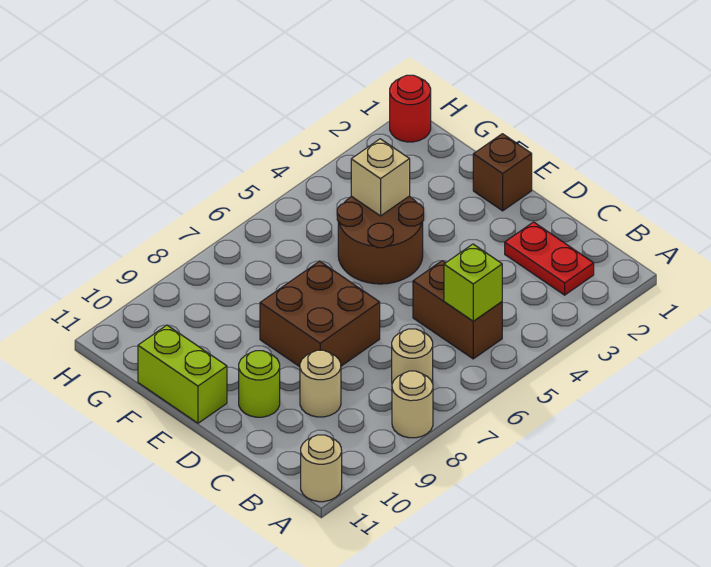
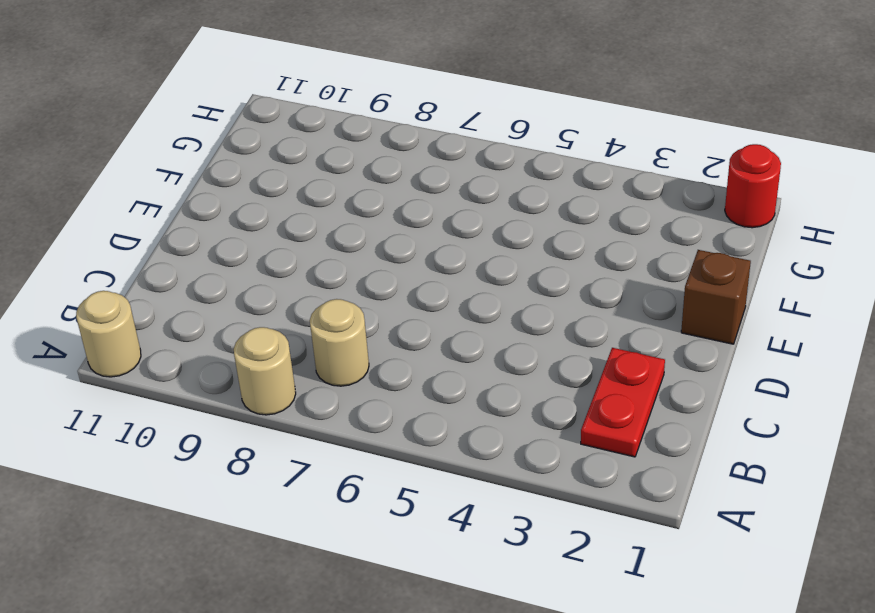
none -> brown 1x2 brick [413,261,502,359]
none -> tan 1x1 round brick [300,350,341,417]
none -> brown 2x2 brick [260,261,380,367]

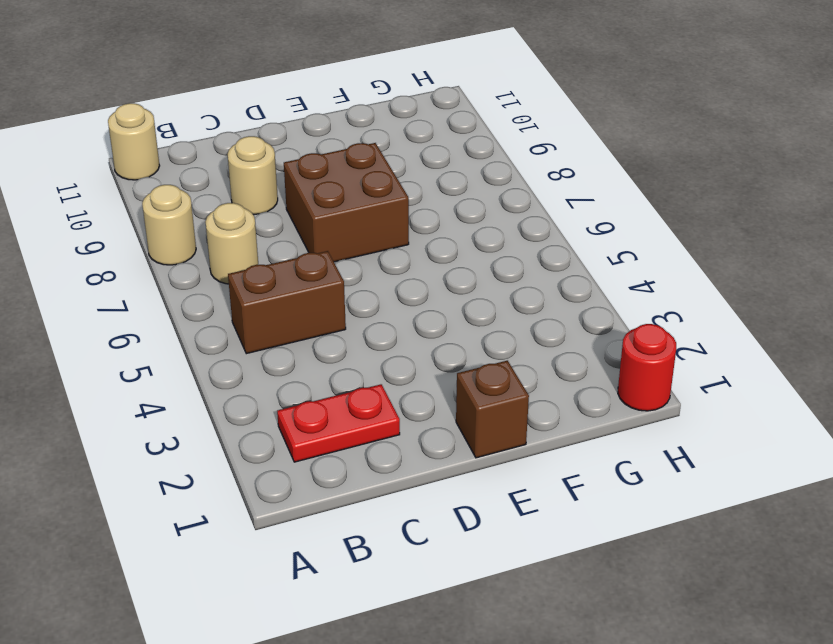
none -> lime 1x1 round brick [239,351,280,417]
none -> brown 2x2 round brick [337,196,424,284]
none -> lime 1x2 brick [138,325,227,423]

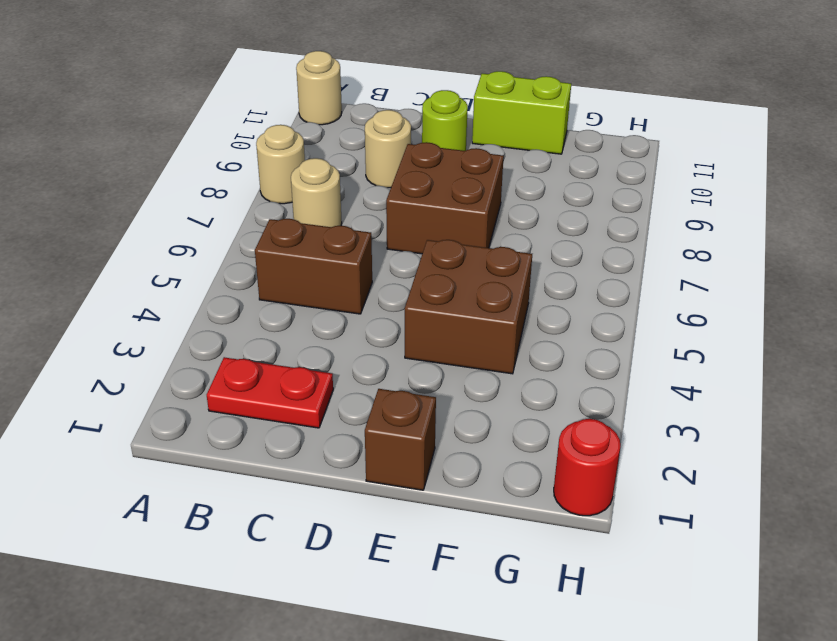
brown 2x2 brick [405,240,532,374] -> brown 2x2 round brick [337,196,424,284]
none -> lime 1x1 brick [444,244,502,321]
none -> tan 1x1 brick [351,139,410,216]

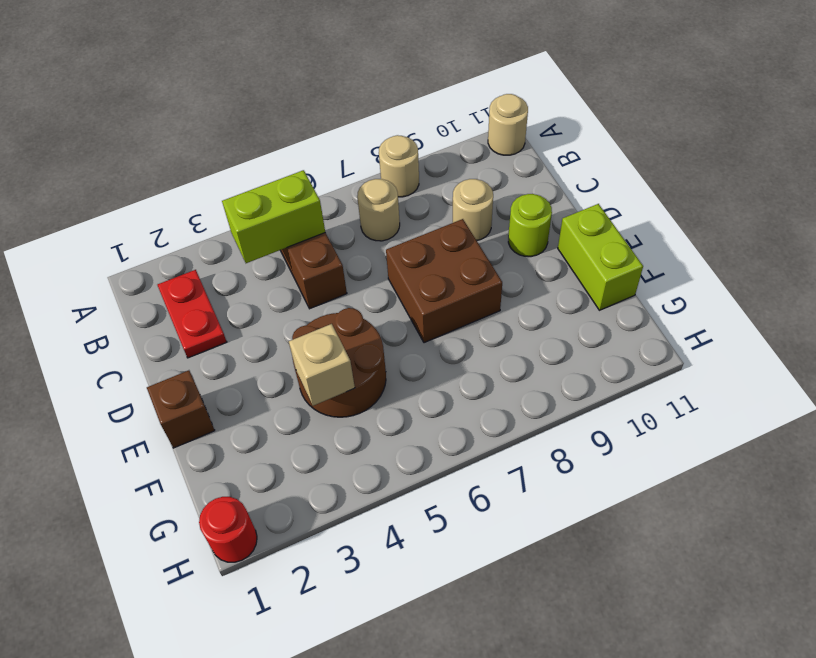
lime 1x2 brick [222,170,325,263] -> lime 1x1 brick [444,244,502,321]

